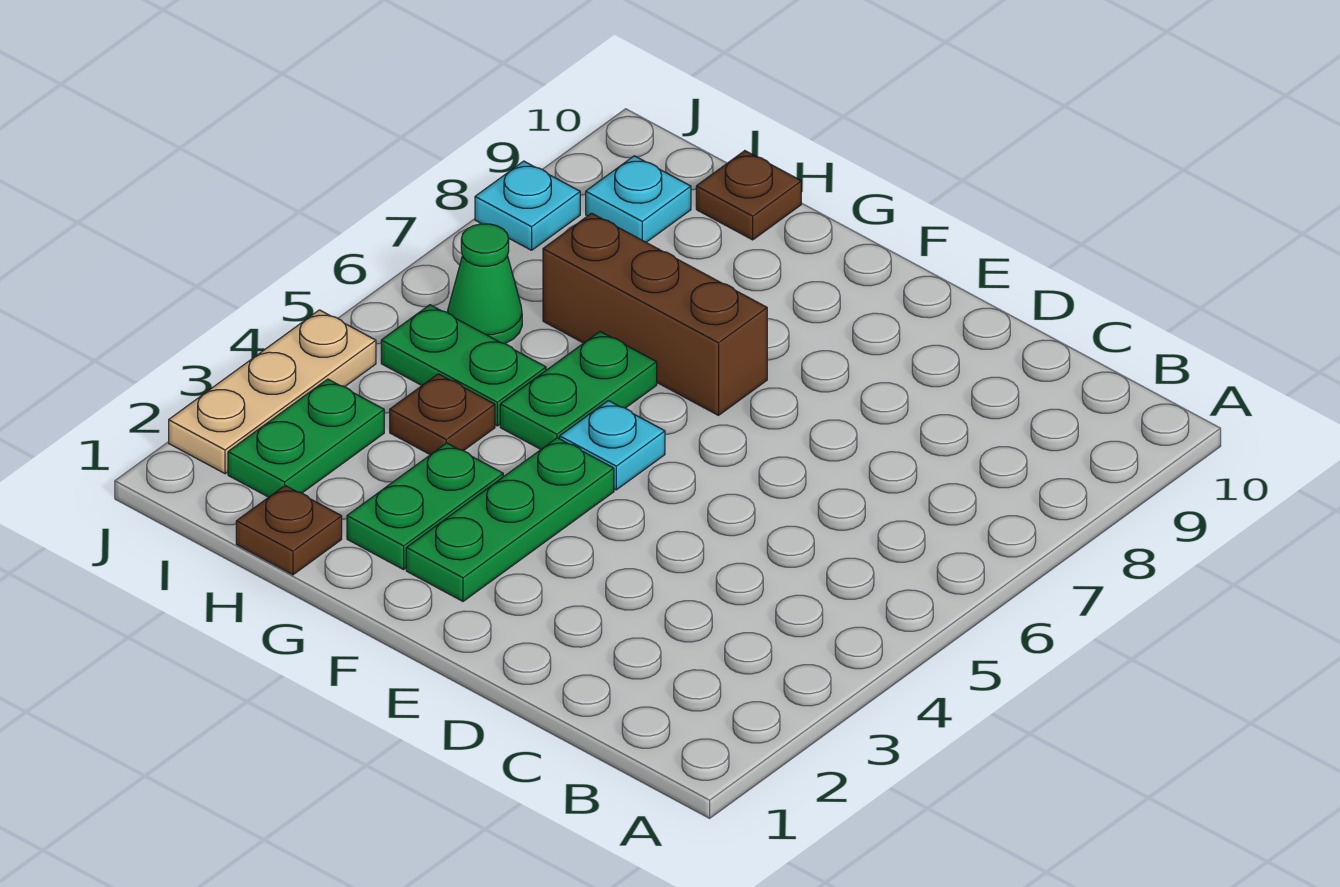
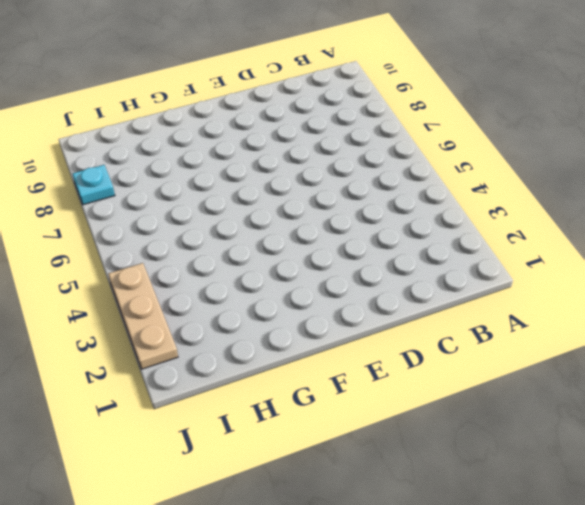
none -> green 1x3 plate [406,438,614,601]
none -> cyan 1x1 plate [560,401,665,490]
none -> brown 1x3 brick [543,213,767,415]

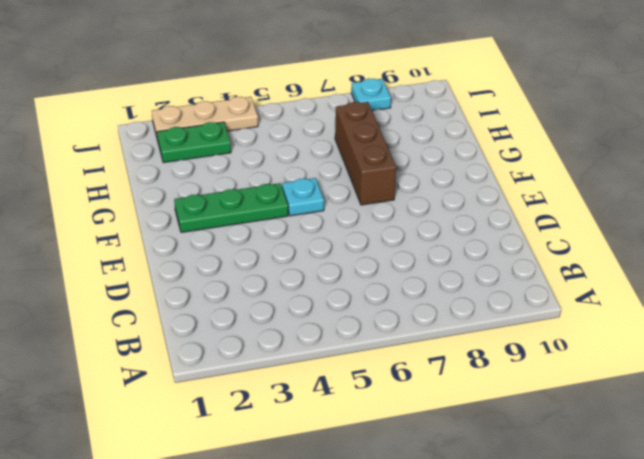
none -> green 1x2 plate [347,443,503,569]
none -> green 1x2 plate [500,332,657,449]
none -> brown 1x1 plate [236,486,342,575]

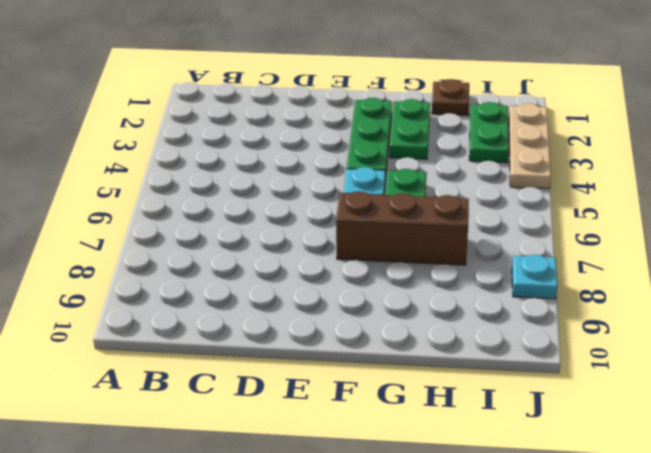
none -> brown 1x1 plate [390,374,495,455]
none -> green 1x2 plate [381,305,546,426]
none -> brown 1x1 plate [696,151,801,240]

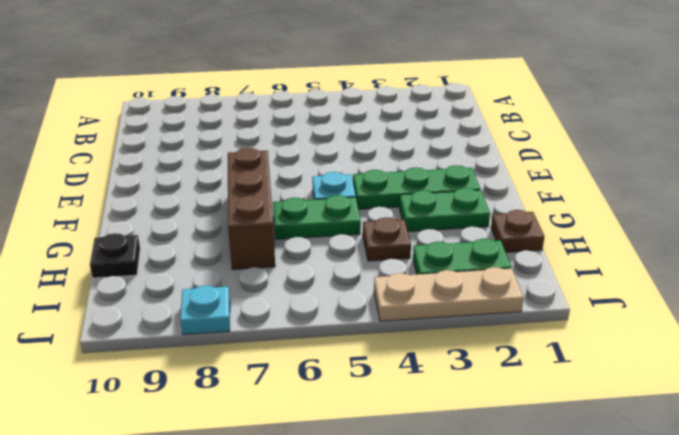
black 1x1 plate [90,233,140,278] -> brown 1x1 plate [696,151,801,240]
none -> green 1x2 plate [381,305,546,426]
none -> green 1x1 cone [448,224,522,344]
none -> cyan 1x1 plate [586,156,691,242]

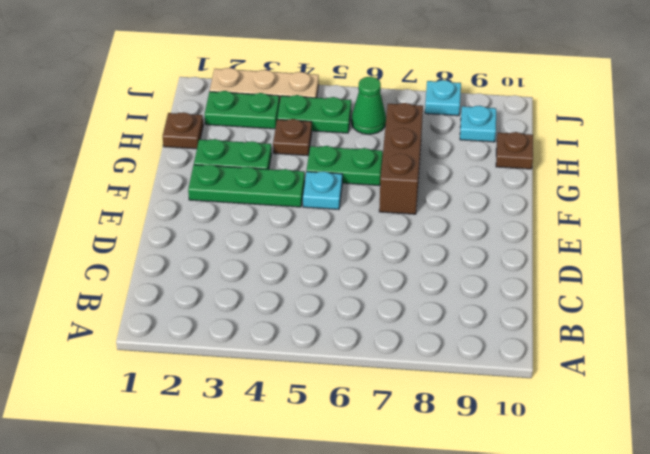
green 1x2 plate [277,95,351,133] -> green 1x2 plate turned to [381,305,546,426]

